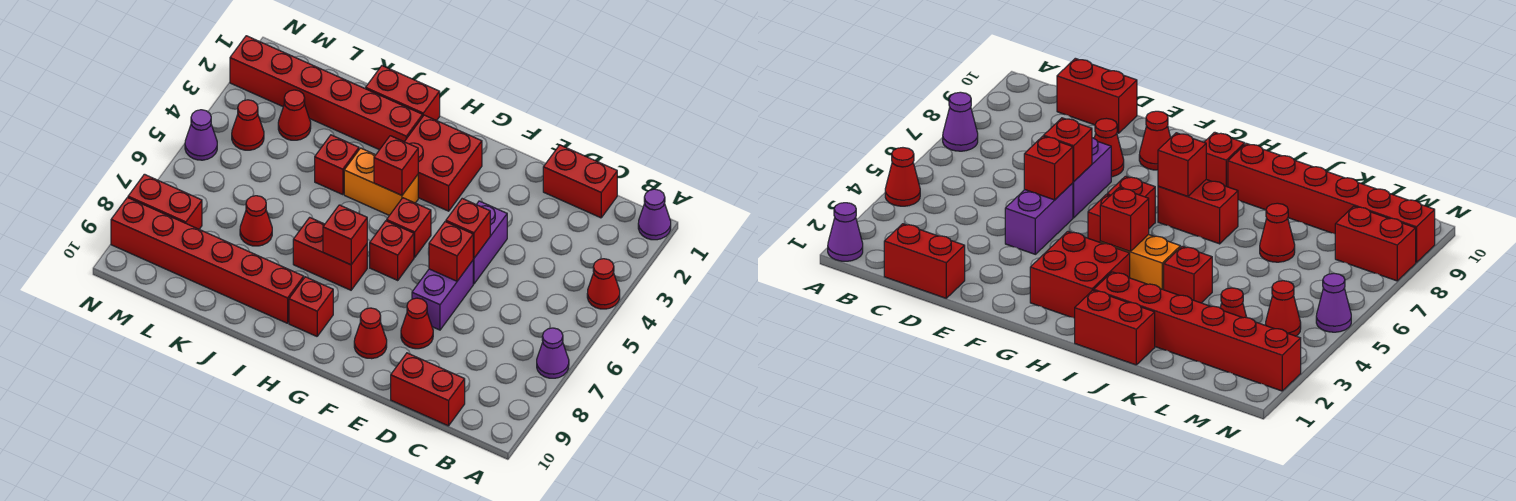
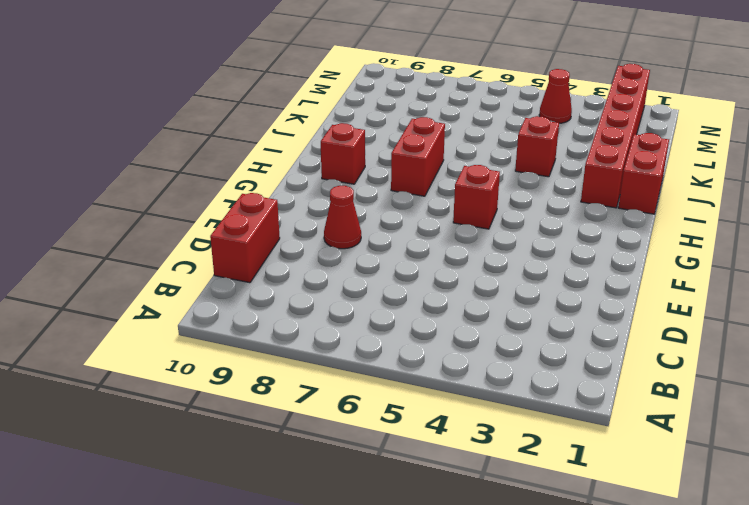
none -> purple 1x1 cone [638,189,671,240]
none -> red 1x1 cone [587,259,620,309]
none -> purple 1x1 cone [537,328,569,378]

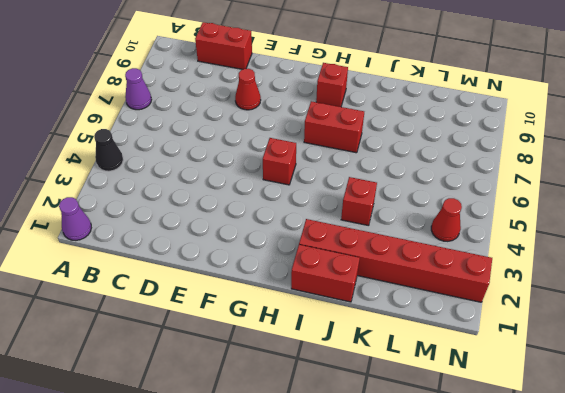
black 1x1 cone [94,129,123,171] -> red 1x1 cone [587,259,620,309]
none -> red 1x2 brick [543,145,617,218]
none -> purple 1x2 brick [473,201,507,284]
none -> purple 1x2 brick [412,261,473,330]

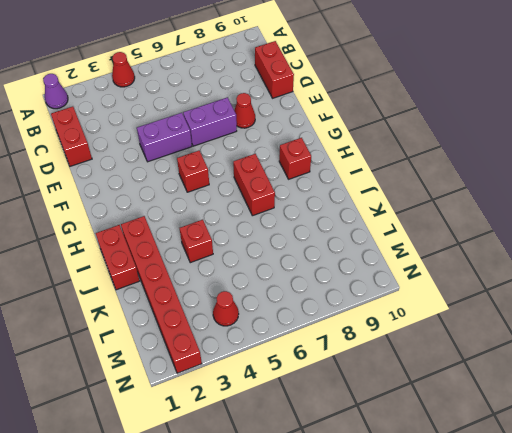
none -> purple 1x1 cone [537,328,569,378]
none -> red 1x1 cone [354,308,387,359]
none -> red 2x2 brick [405,115,482,211]

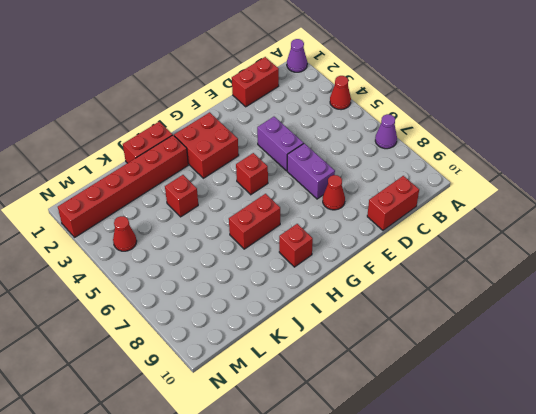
none -> red 1x1 cone [354,308,387,359]
none -> red 1x1 brick [370,221,414,280]
none -> orange 1x2 brick [344,148,418,215]

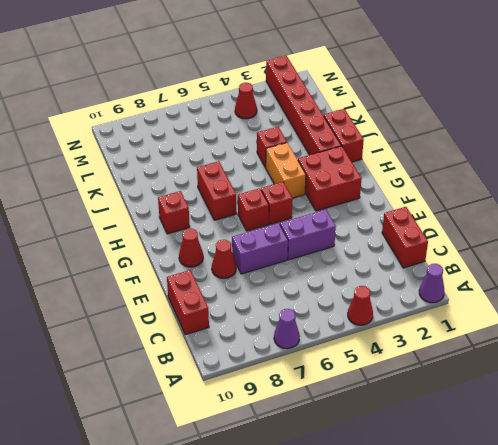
none -> red 1x6 brick [111,198,304,323]
none -> red 1x1 cone [240,196,272,246]
none -> red 1x1 cone [278,90,311,140]

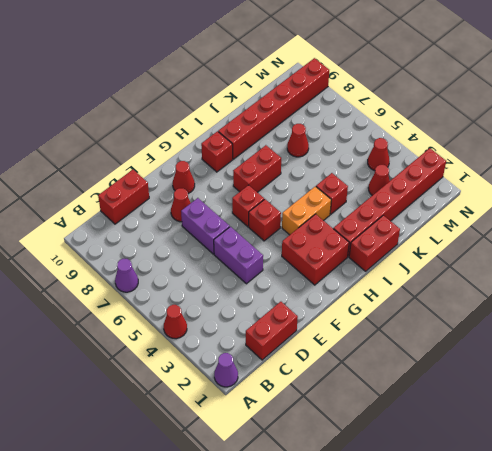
none -> red 1x2 brick [128,174,202,229]
none -> purple 1x1 cone [185,110,217,160]
none -> red 1x1 brick [446,199,490,258]

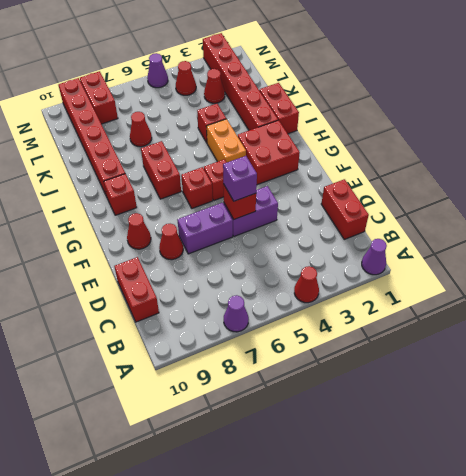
purple 1x1 brick [223,156,257,201] -> none
none -> red 1x1 brick [429,222,473,281]
none -> red 1x1 brick [374,136,418,195]
none -> red 1x1 brick [323,205,367,265]

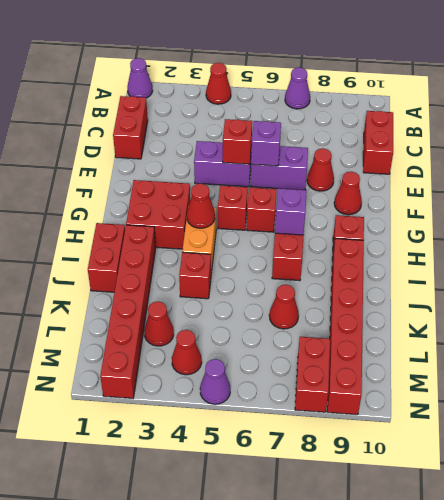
purple 1x1 brick [251,121,281,166] -> red 1x1 brick [429,222,473,281]
red 1x1 cone [187,183,215,228] -> red 1x1 brick [374,136,418,195]
purple 1x1 brick [275,188,307,235] -> red 1x1 brick [323,205,367,265]

